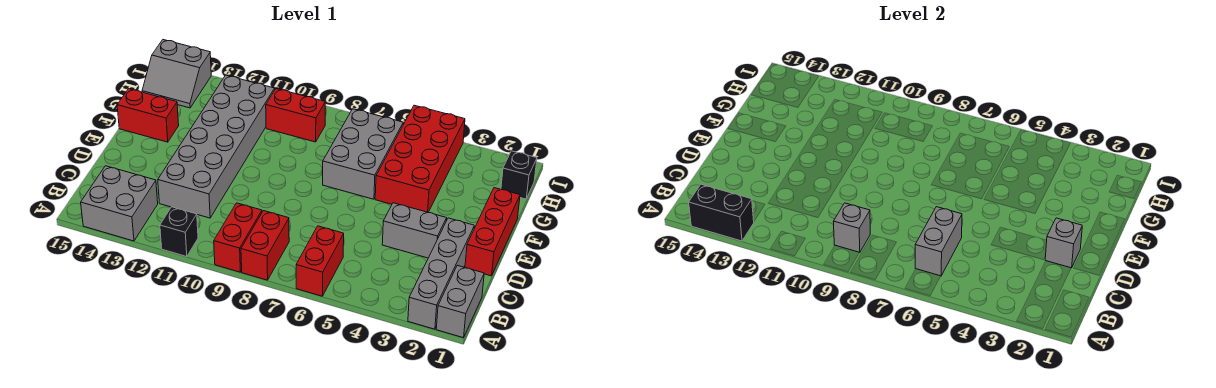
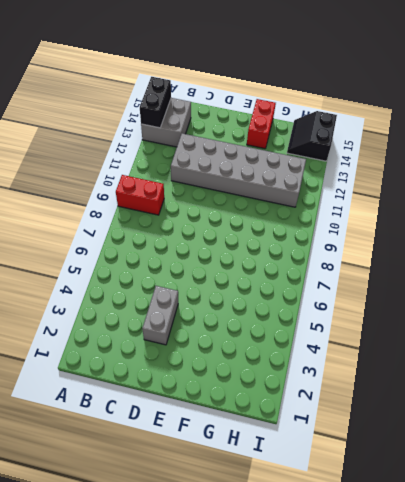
black 2x2 slope [287,111,337,161] -> grey 2x2 slope [142,40,211,108]
none -> grey 1x2 brick [436,265,484,338]
none -> grey 1x4 brick [408,218,474,329]
none -> red 1x2 brick [296,226,344,296]

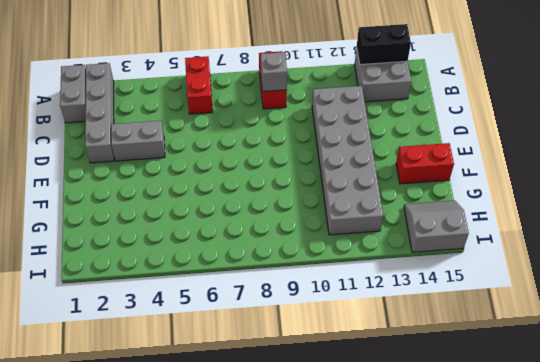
none -> red 1x2 brick [241,211,289,280]
none -> black 1x1 brick [160,207,198,257]
none -> red 1x3 brick [465,188,520,276]

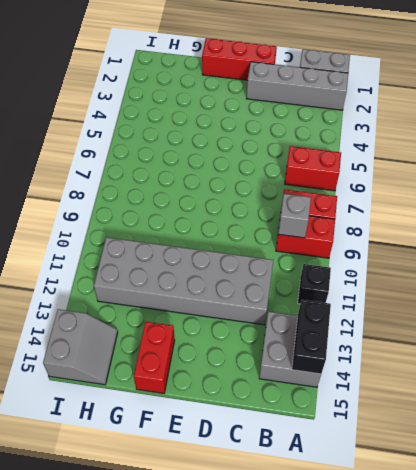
none -> grey 1x2 brick [382,203,447,258]
none -> red 2x4 brick [375,105,465,212]
none -> grey 2x3 brick [323,109,403,199]

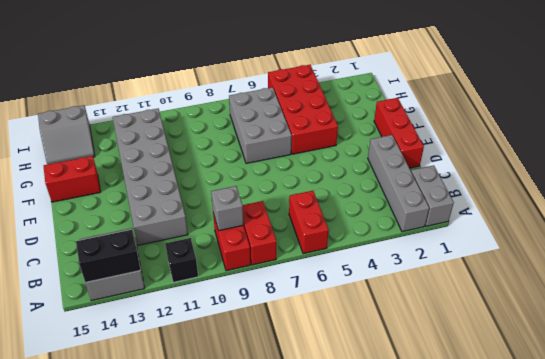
none -> grey 1x2 brick [382,203,447,258]
none -> black 1x1 brick [501,151,537,199]
none -> red 1x2 brick [266,89,325,142]

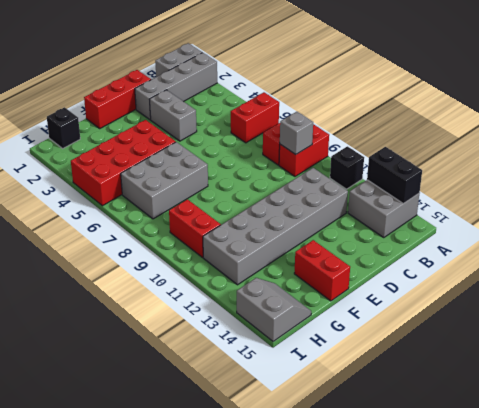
none -> grey 1x2 brick [915,207,962,276]
none -> grey 1x1 brick [1045,218,1082,268]

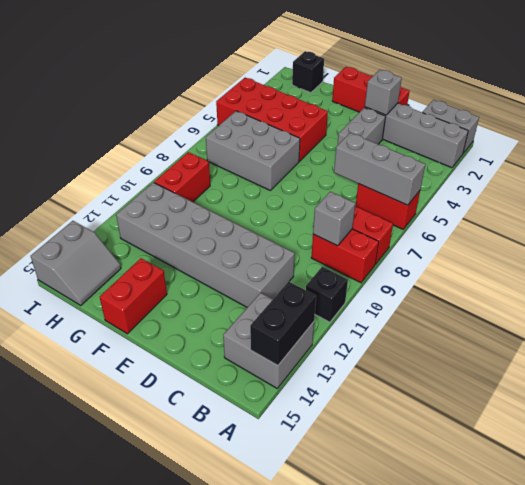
grey 1x3 brick [334,133,425,205] -> grey 1x2 brick [915,207,962,276]

